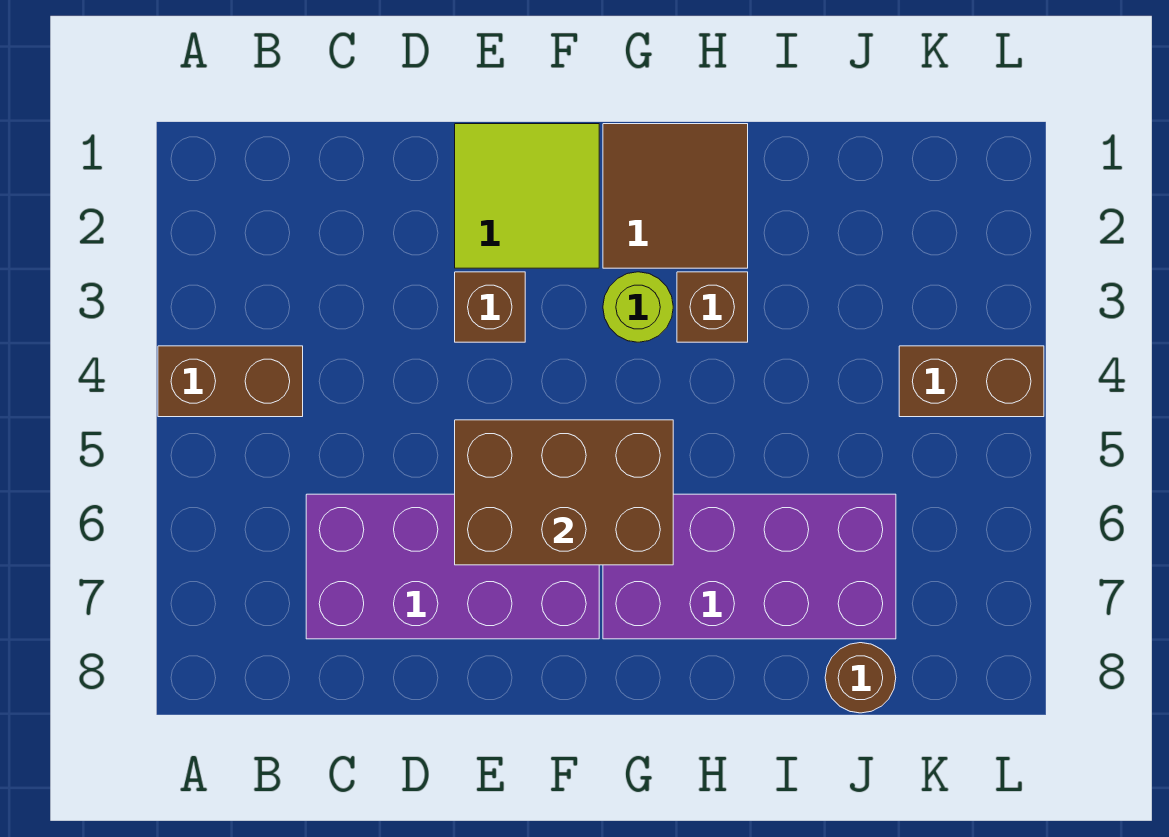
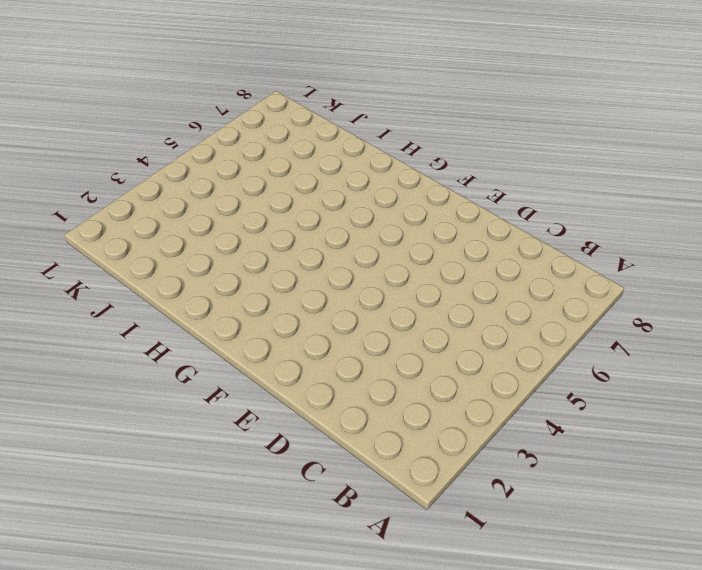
none -> brown 1x2 brick [158,346,303,417]
none -> purple 2x4 brick [306,494,599,639]

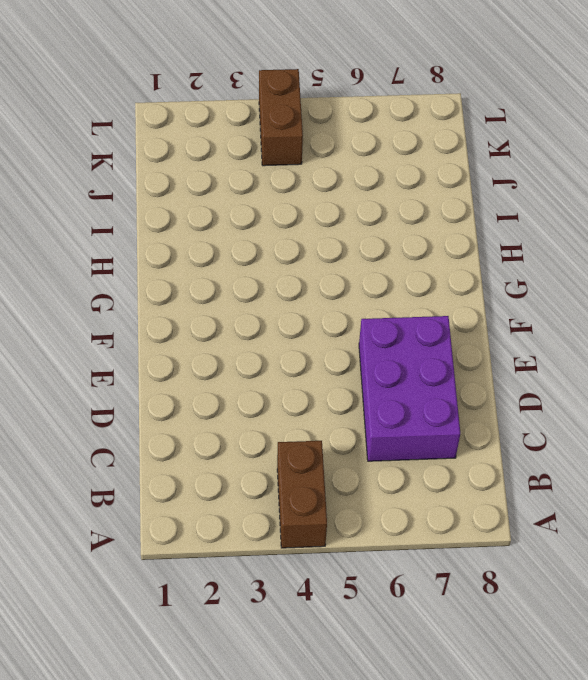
purple 2x3 brick [359,316,460,461] -> purple 2x4 brick [306,494,599,639]
none -> lime 2x2 tile [455,124,599,268]
none -> brown 1x1 brick [455,272,525,342]

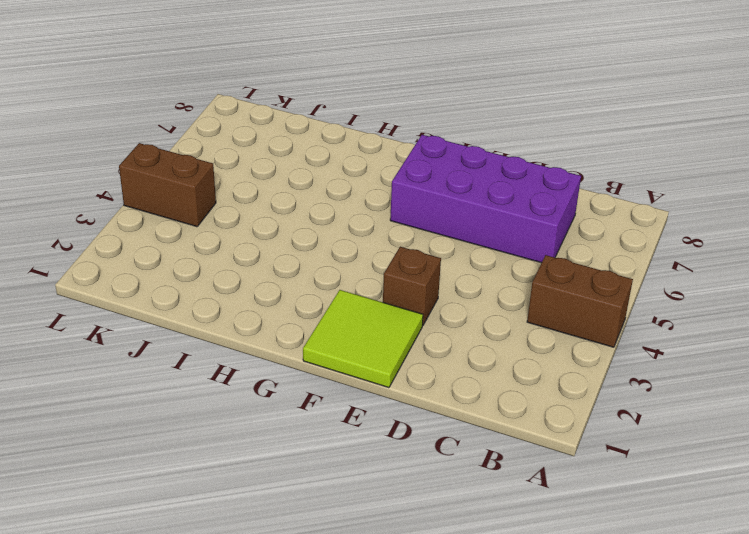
none -> brown 2x2 tile [603,124,748,268]
none -> lime 1x1 round brick [603,272,673,342]

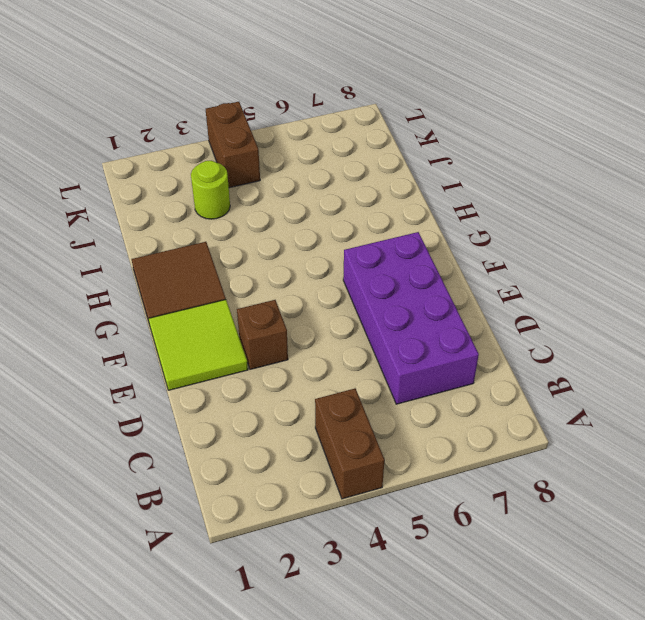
lime 1x1 round brick [191,161,230,219] -> lime 1x1 round brick moved to [603,272,673,342]
none -> purple 2x4 brick [603,494,896,639]
none -> brown 1x1 brick [677,272,748,342]

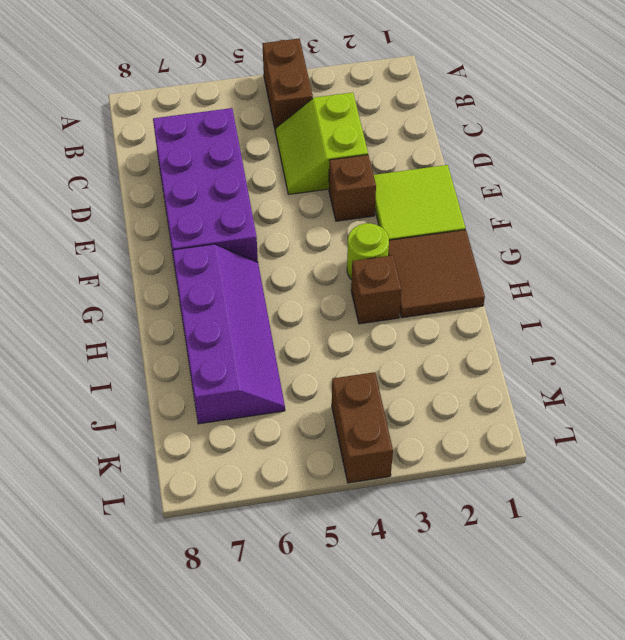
lime 2x2 slope [276,92,368,195] -> none
purple 2x4 slope [173,244,285,424] -> purple 2x4 brick [603,494,896,639]
none -> brown 1x1 round brick [825,643,896,713]
none -> brown 2x3 brick [455,420,673,565]

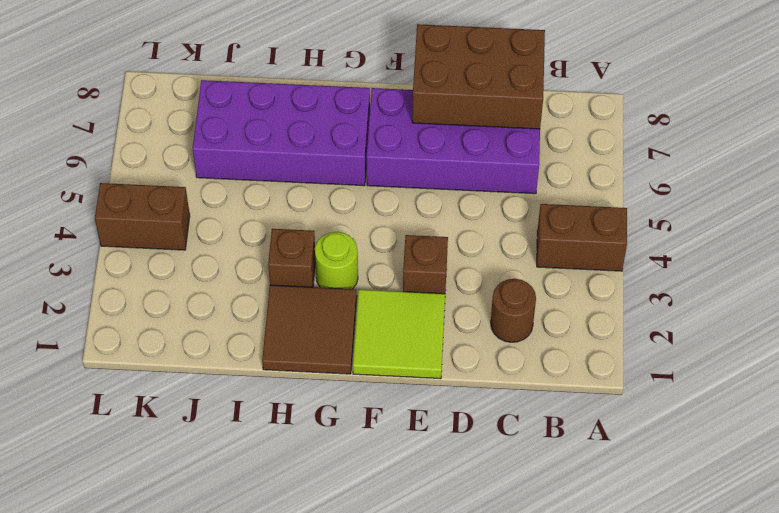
brown 1x1 round brick [491,279,536,342] -> brown 1x1 round brick moved to [825,643,896,713]
brown 2x3 brick [412,24,545,129] -> brown 2x3 brick moved to [455,420,673,565]

